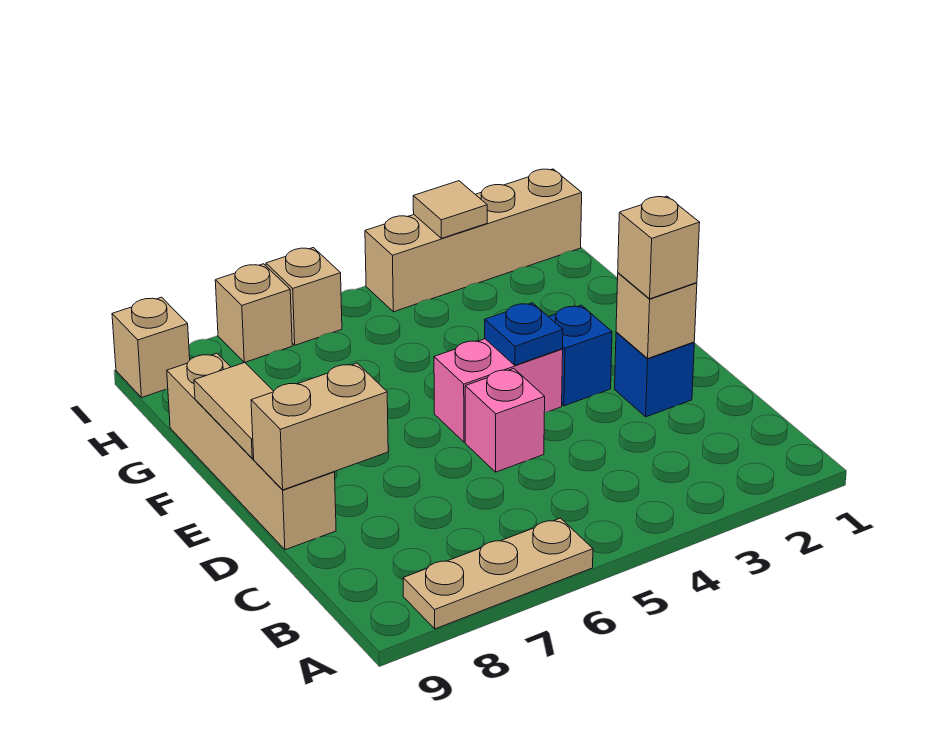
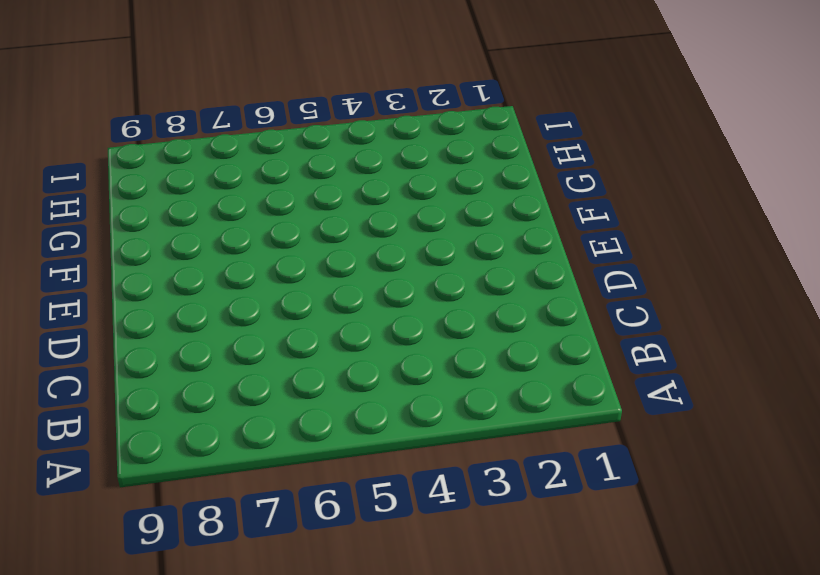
none -> tan 1x3 plate [403,518,593,629]
none -> blue 1x1 brick [615,332,694,417]
none -> pink 1x1 brick [465,369,545,472]

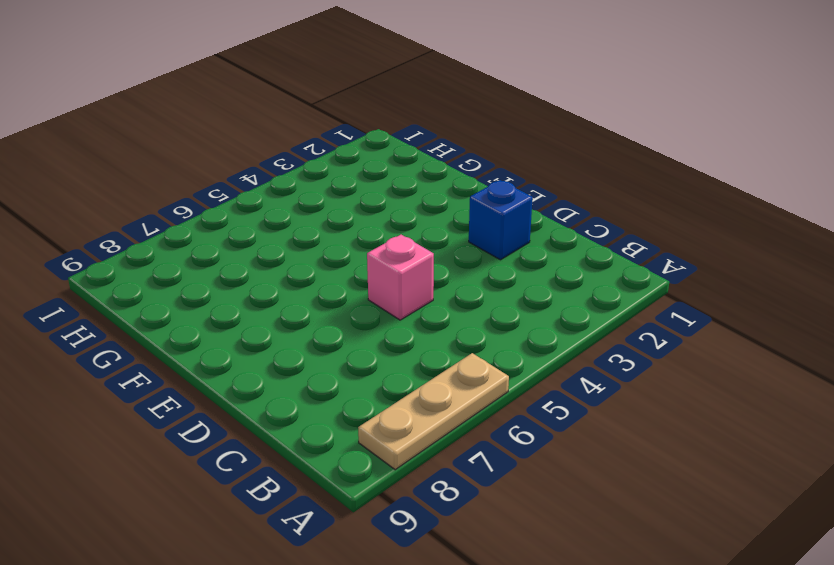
none -> tan 1x4 brick [167,353,336,550]
none -> blue 1x1 brick [549,305,612,406]
none -> pink 1x2 brick [434,339,563,442]

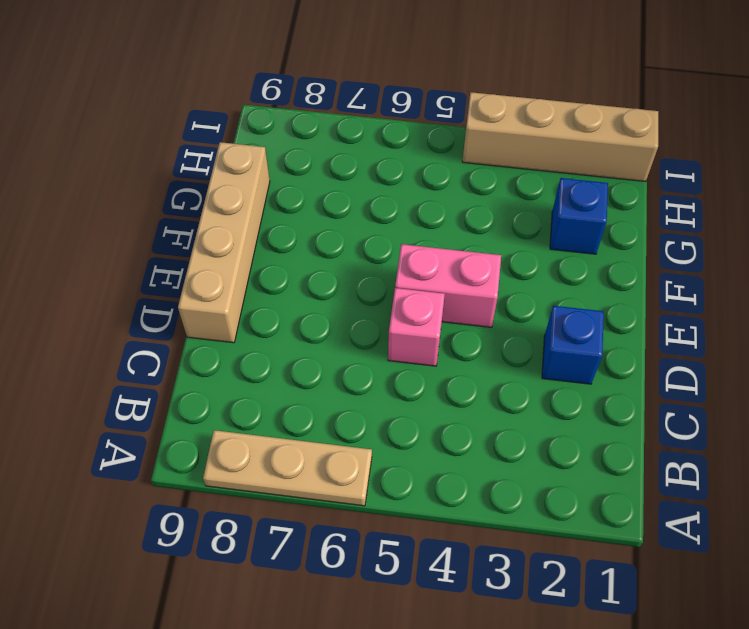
blue 1x1 brick [550,178,608,254] -> blue 1x1 brick moved to [549,305,612,406]
none -> tan 1x1 brick [266,248,342,345]
none -> tan 1x1 brick [215,264,292,362]
none -> tan 1x1 brick [112,297,190,398]

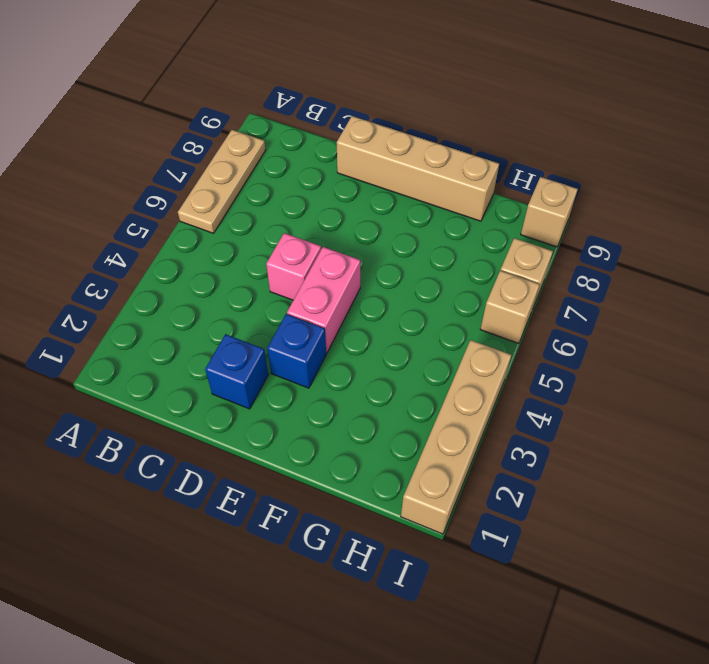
none -> tan 1x1 brick [616,273,697,358]
none -> tan 1x2 brick [251,363,388,490]
none -> blue 1x1 plate [485,303,563,365]

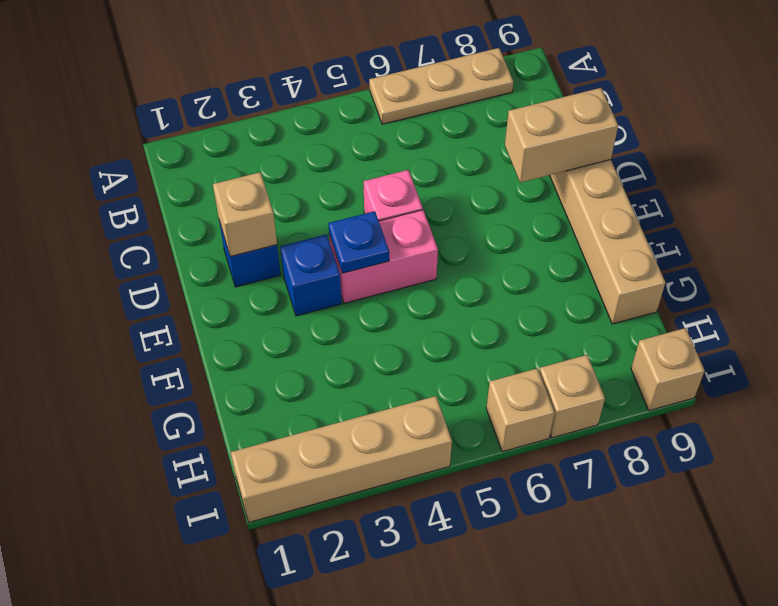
none -> tan 1x2 tile [194,362,274,458]
none -> tan 1x1 tile [413,181,487,238]
none -> tan 1x1 brick [618,196,700,299]

